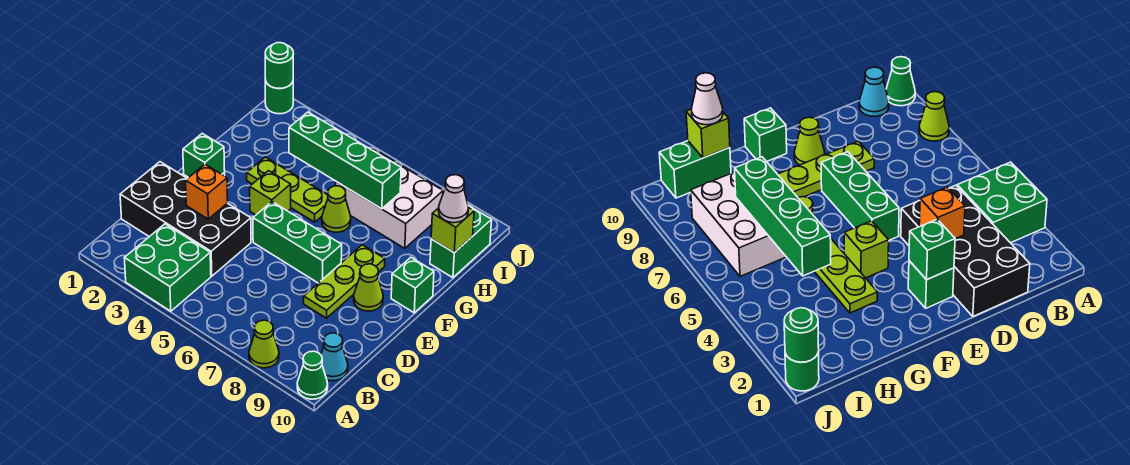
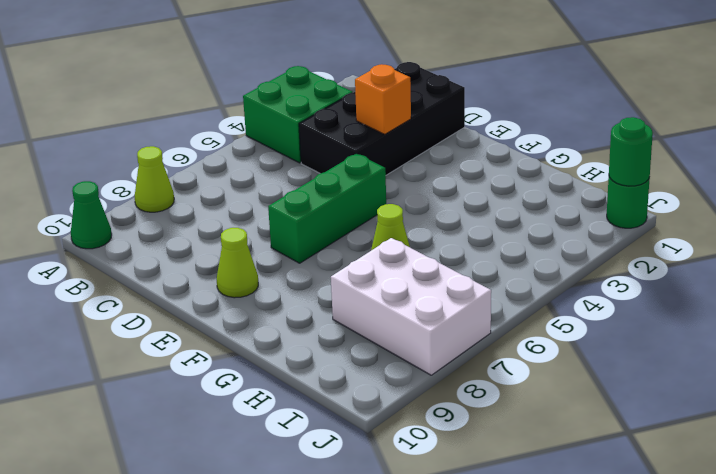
white 2x3 brick [331,238,491,375] -> white 2x3 brick turned to [336,149,443,248]
none -> cyan 1x1 cone [321,333,348,381]
none -> lime 1x3 plate [304,245,385,318]
none -> green 1x1 brick [908,261,954,308]

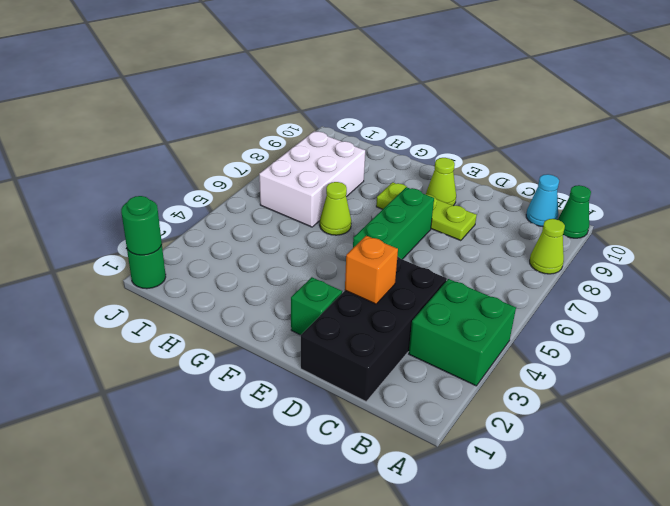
none -> lime 1x1 brick [250,171,291,215]
none -> green 1x1 brick [391,257,434,313]
none -> lime 1x3 plate [247,157,328,222]

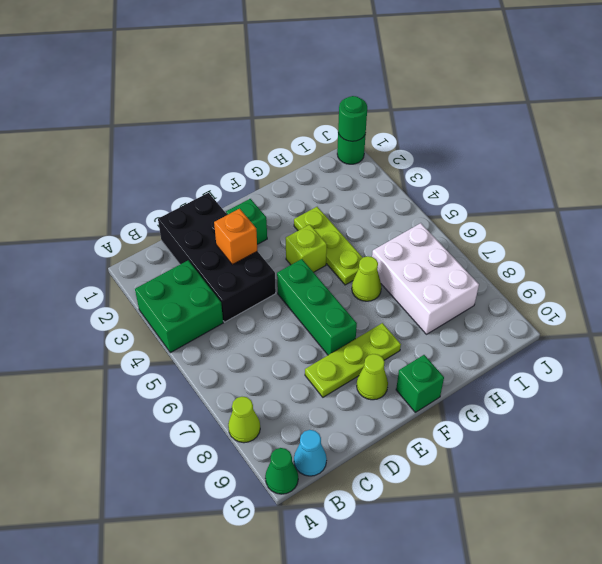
none -> green 1x2 brick [430,206,492,278]
none -> green 1x1 brick [183,134,225,178]
none -> green 1x4 brick [289,112,401,209]

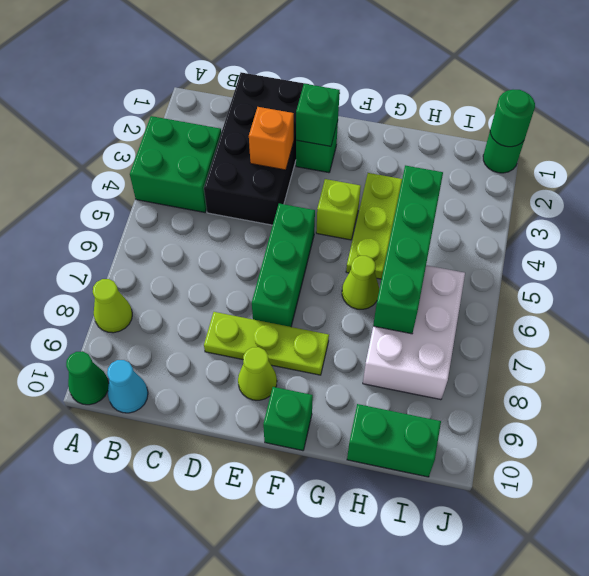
none -> lime 1x1 brick [431,207,474,253]
none -> white 1x1 cone [438,175,468,223]

